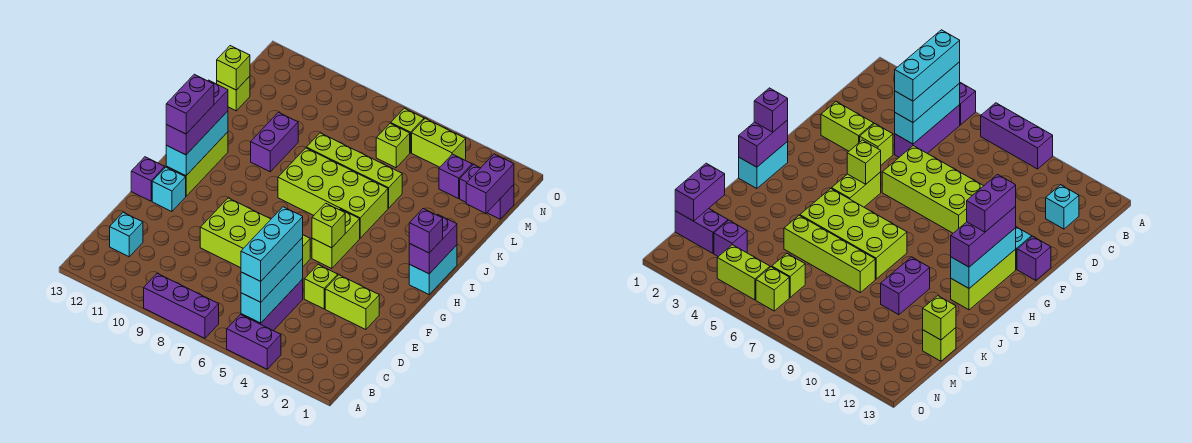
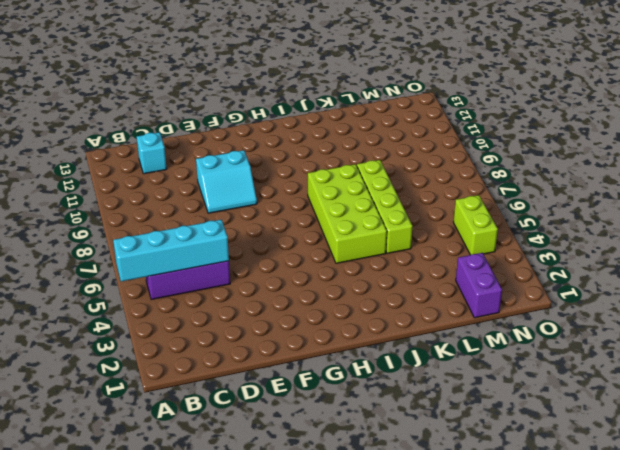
cyan 1x4 brick [113,220,229,281] -> cyan 1x3 brick [241,258,303,323]
cyan 2x2 slope [196,150,257,213] -> lime 2x4 brick [200,198,310,268]
none -> purple 1x2 brick [227,315,281,369]
none -> purple 1x3 brick [144,273,219,338]
none -> lime 1x2 brick [325,275,379,330]
none -> lime 1x1 brick [304,265,338,309]

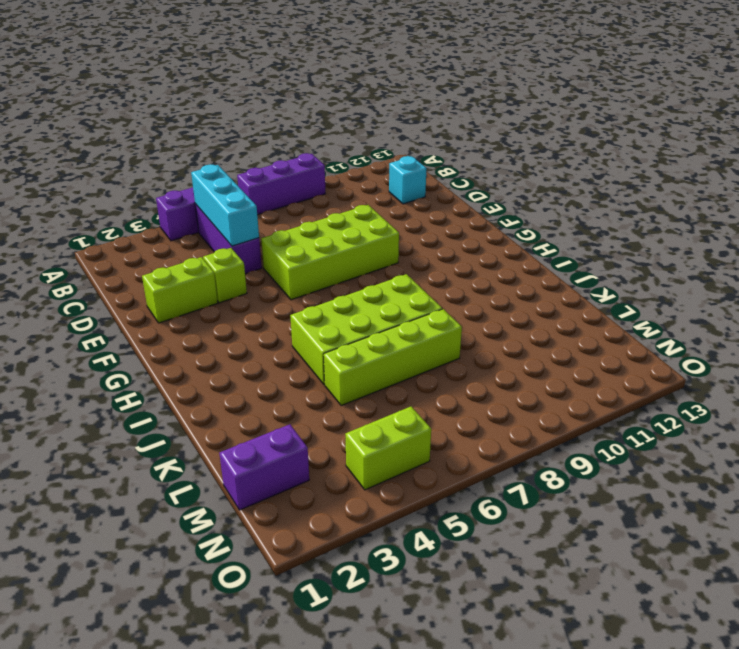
none -> cyan 1x1 brick [152,167,186,212]
none -> purple 1x1 brick [131,157,165,201]
none -> lime 1x2 brick [312,209,360,269]
none -> lime 1x3 brick [166,132,228,196]

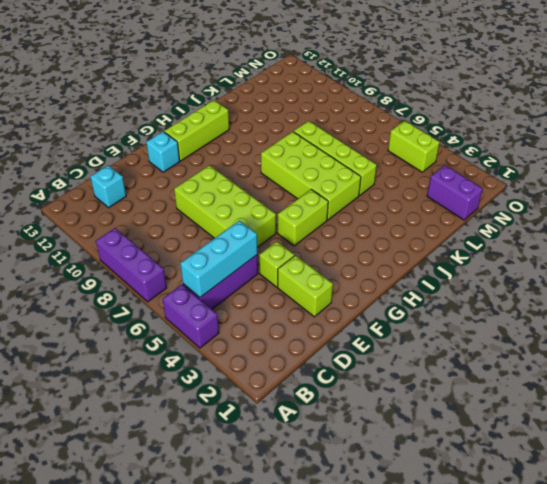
none -> purple 1x1 brick [131,157,165,201]
none -> cyan 1x2 brick [409,245,457,294]
none -> purple 1x2 brick [251,112,298,172]
none -> lime 1x1 brick [217,76,250,111]

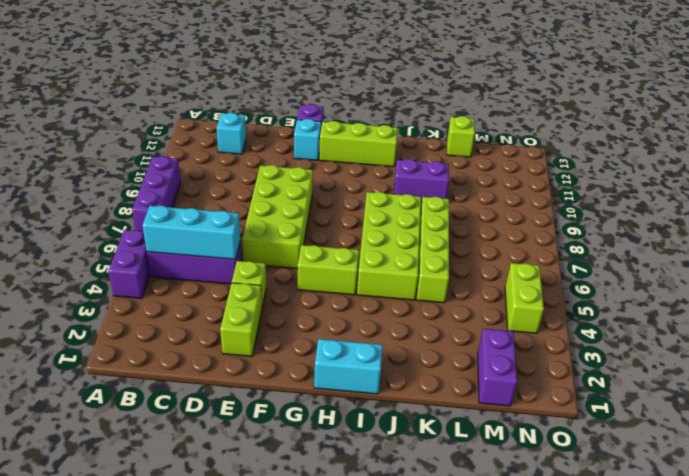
none -> purple 1x1 brick [439,154,472,199]
none -> lime 1x1 brick [376,123,410,168]
none -> lime 1x1 brick [391,108,424,153]
none -> lime 1x1 brick [312,203,345,248]

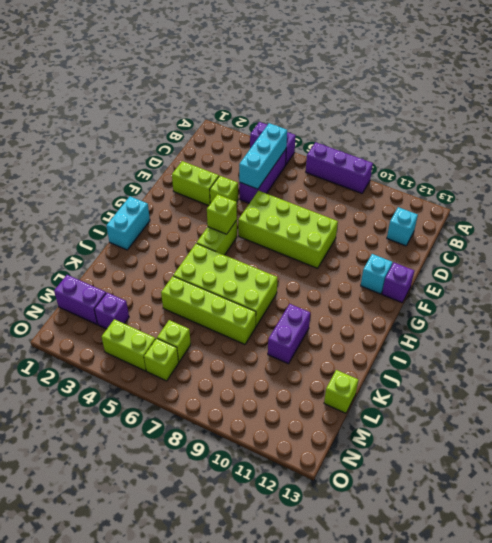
none -> lime 1x3 brick [166,132,228,196]
none -> cyan 1x3 brick [166,111,228,176]
none -> purple 1x2 brick [409,214,457,274]
none -> purple 1x2 brick [466,154,514,213]

